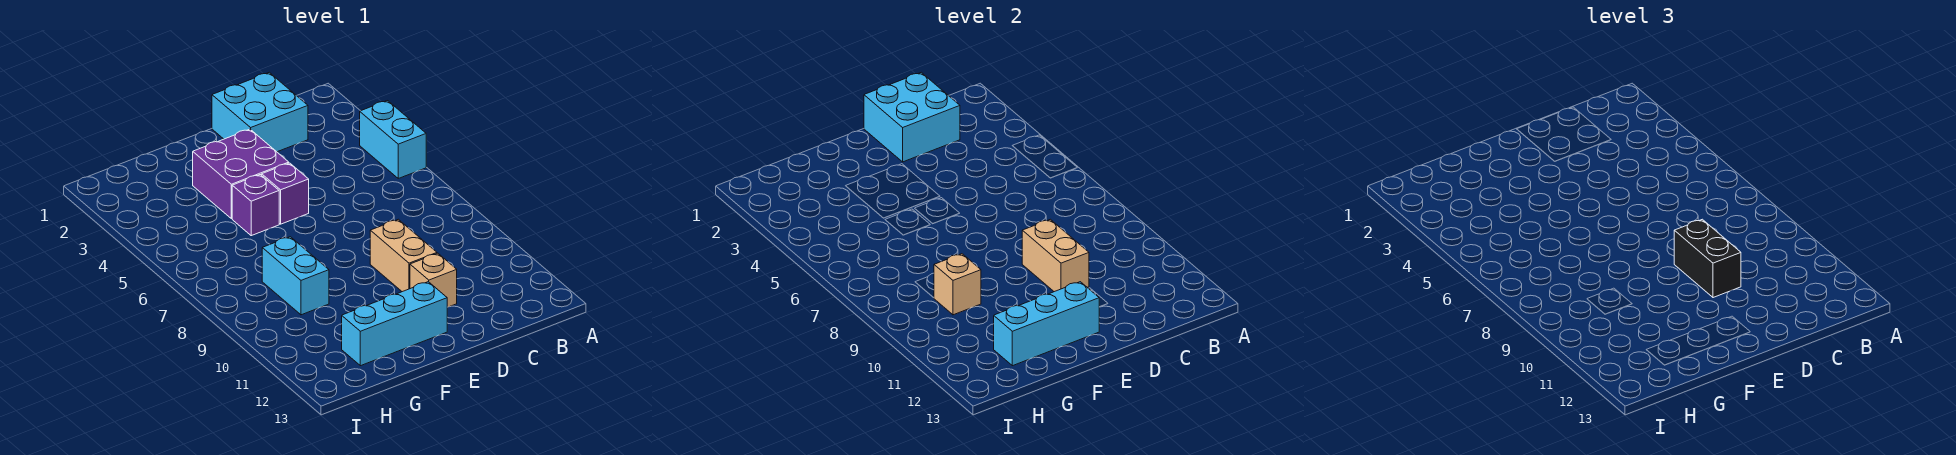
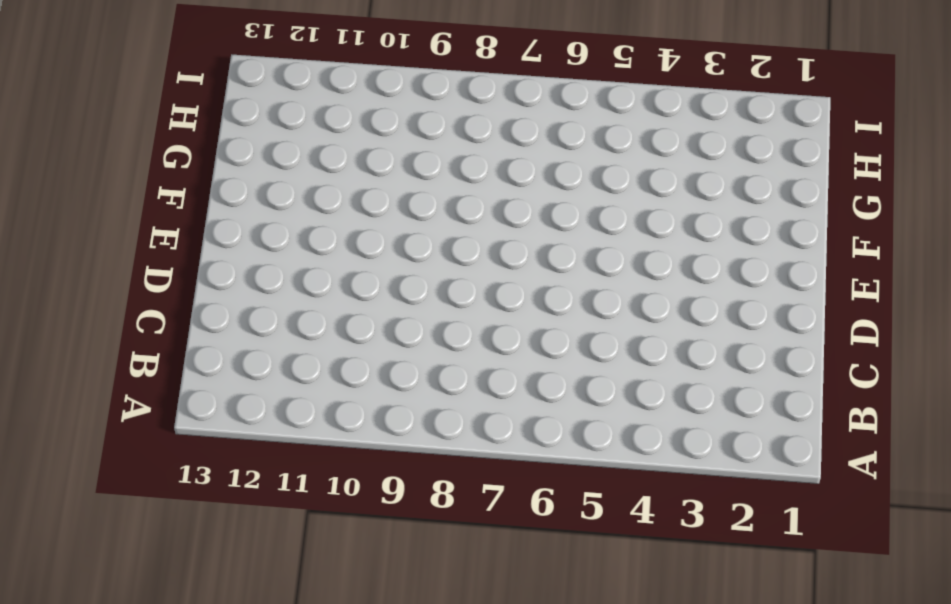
none -> cyan 1x2 brick [360,101,426,178]
none -> cyan 2x2 brick [212,72,308,152]
none -> tan 1x2 brick [370,219,437,292]

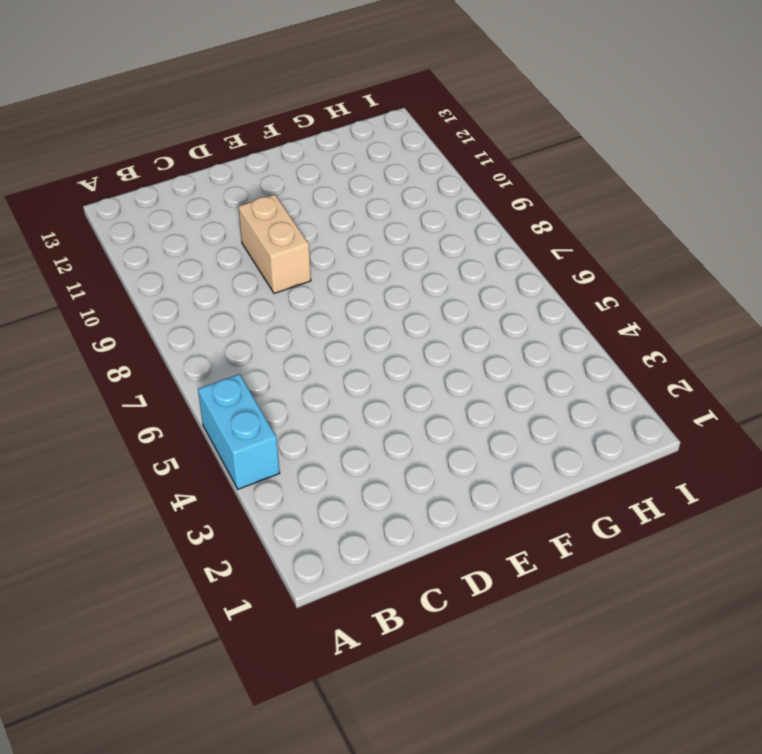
none -> cyan 2x2 brick [212,72,308,152]
none -> tan 1x1 brick [410,253,457,307]
none -> purple 2x2 brick [193,129,289,219]

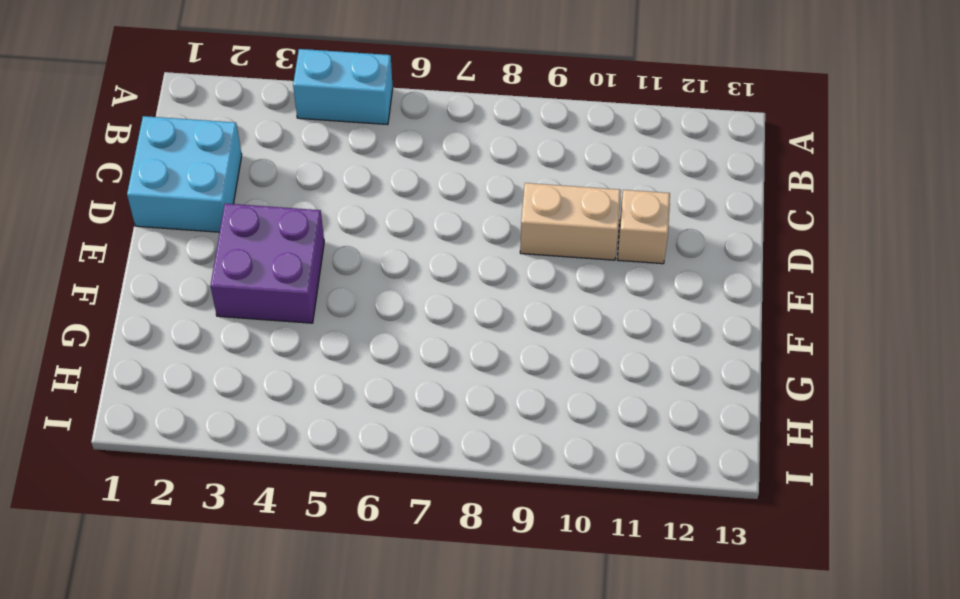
none -> purple 1x1 brick [262,163,309,224]
none -> cyan 1x3 brick [342,282,447,366]
none -> purple 1x1 brick [232,175,279,236]

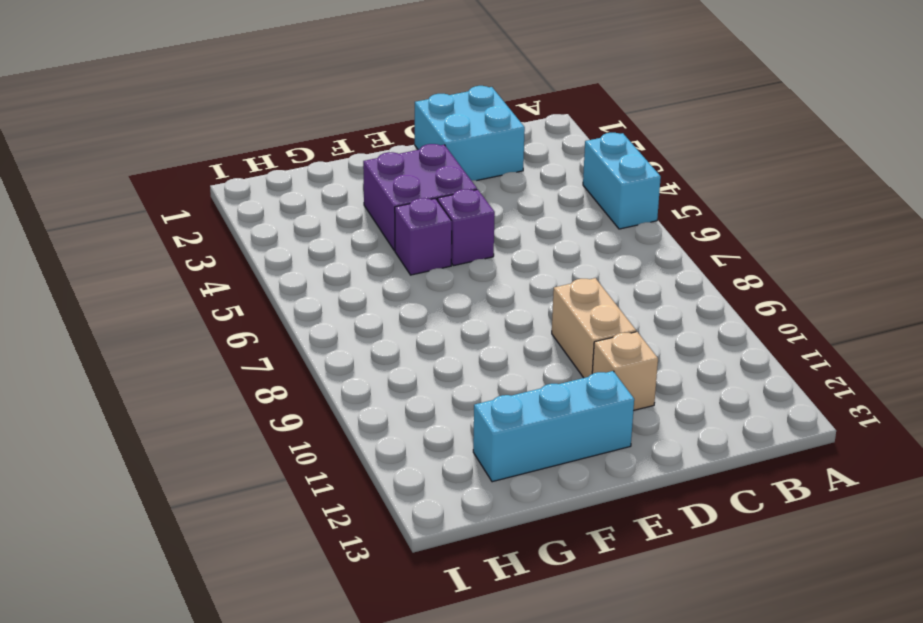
none -> cyan 1x2 brick [262,237,329,315]
none -> cyan 2x2 brick [864,72,960,162]
none -> tan 1x2 brick [1022,219,1089,292]

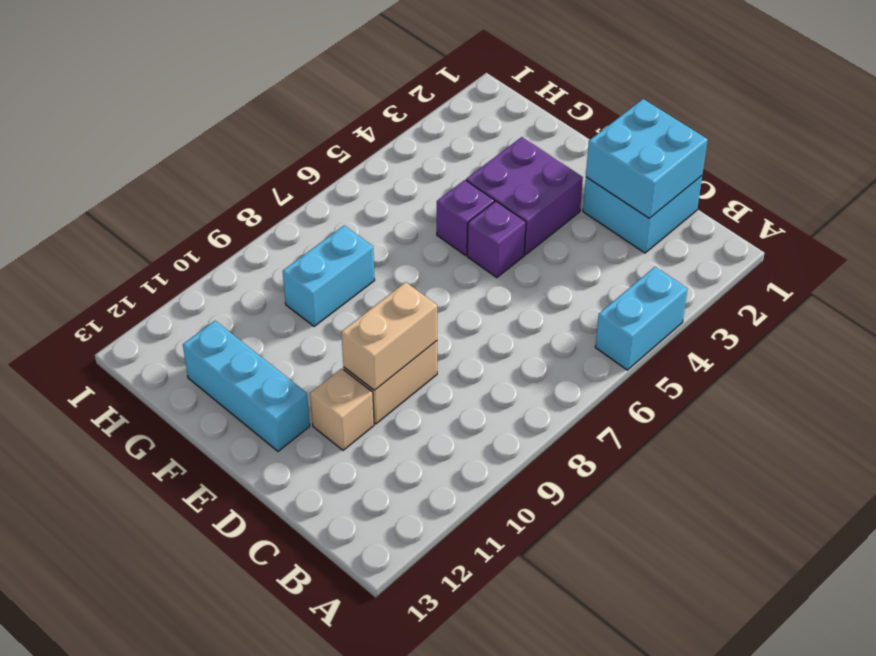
none -> cyan 1x3 brick [994,282,1099,366]
none -> tan 1x1 brick [934,254,981,315]
none -> black 1x2 brick [1674,219,1741,298]

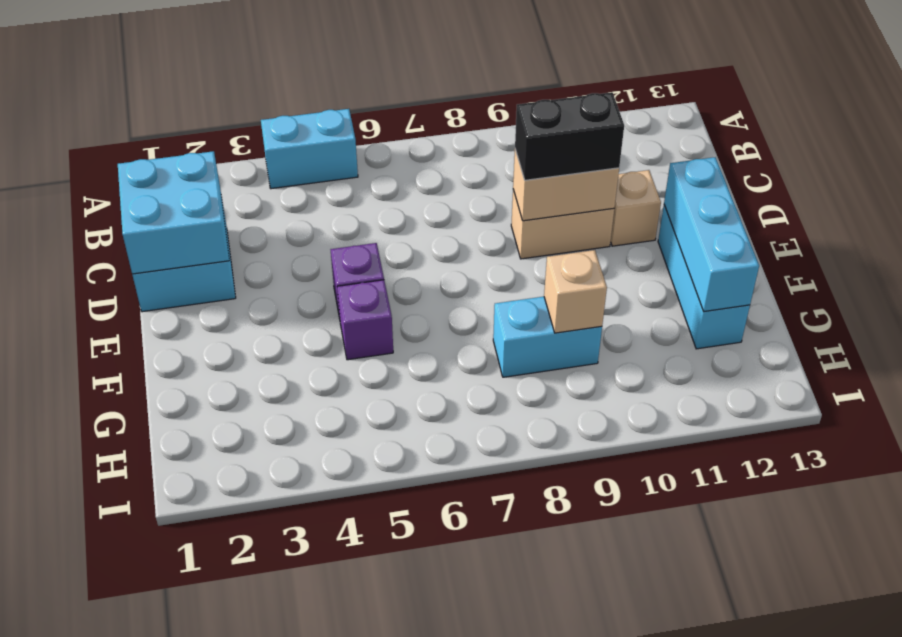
none -> purple 2x2 brick [193,129,289,219]

